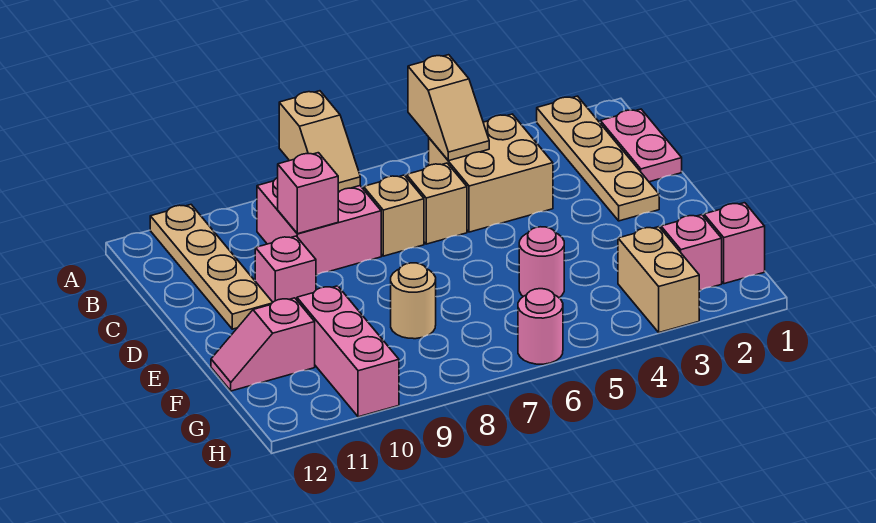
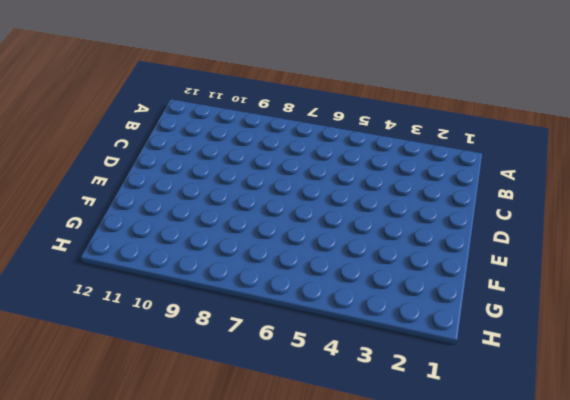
none -> tan 1x4 plate [537,96,659,221]
none -> tan 1x4 plate [150,205,273,329]
none -> pink 1x2 plate [600,109,682,182]

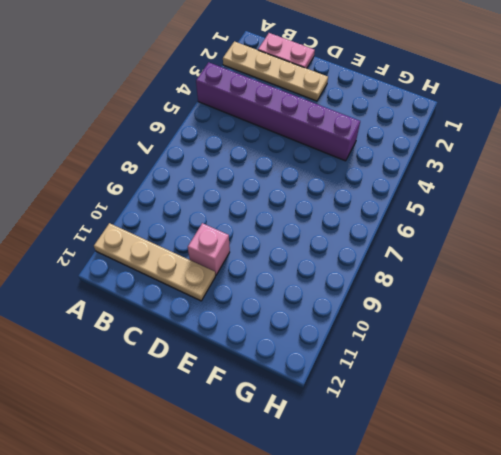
purple 1x6 brick [196,62,360,161] -> tan 2x2 brick [429,114,553,232]
none -> pink 2x2 brick [257,178,381,275]
none -> tan 1x1 brick [406,163,467,244]
none -> tan 1x1 brick [364,175,424,256]

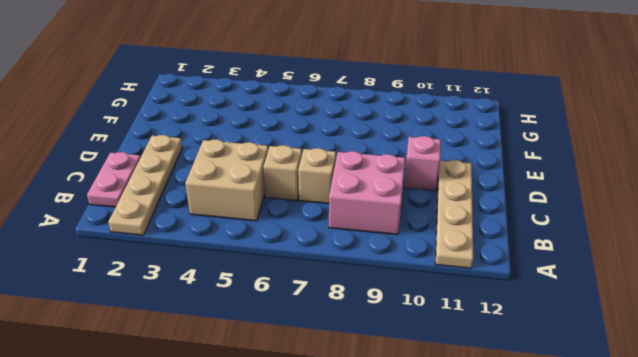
none -> pink 1x1 round brick [519,227,564,297]
none -> tan 1x1 round brick [391,263,436,339]
none -> pink 1x3 brick [297,286,399,417]

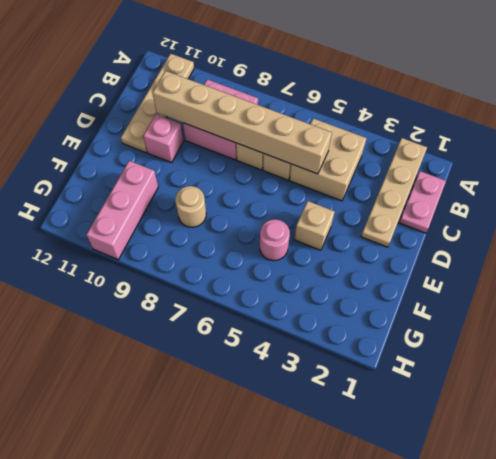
tan 1x6 brick [153,71,332,174] -> pink 1x1 brick [278,153,338,234]
tan 1x1 brick [294,201,335,250] -> none
none -> pink 1x2 slope [211,298,315,391]
none -> pink 1x1 brick [704,203,765,284]
none -> pink 1x1 brick [661,215,722,291]

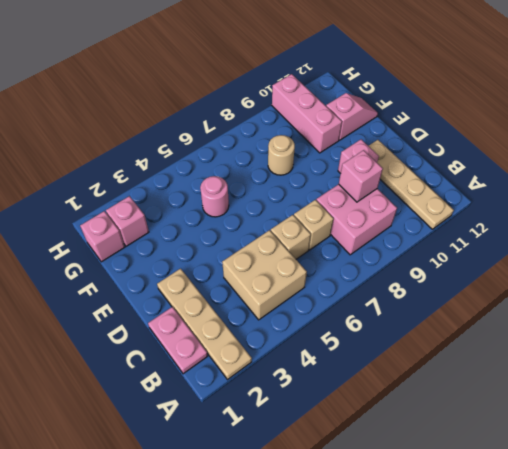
none -> tan 1x2 brick [618,227,699,333]
none -> pink 1x1 round brick [518,289,563,364]
none -> tan 1x2 slope [408,55,489,161]

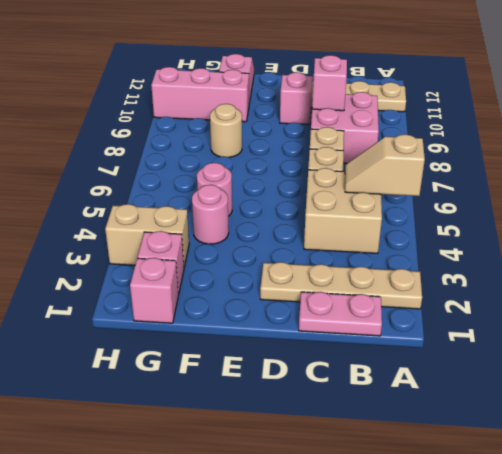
pink 1x1 round brick [192,185,229,244] -> pink 1x1 round brick moved to [518,289,563,364]
none -> tan 1x2 slope [279,91,360,192]

